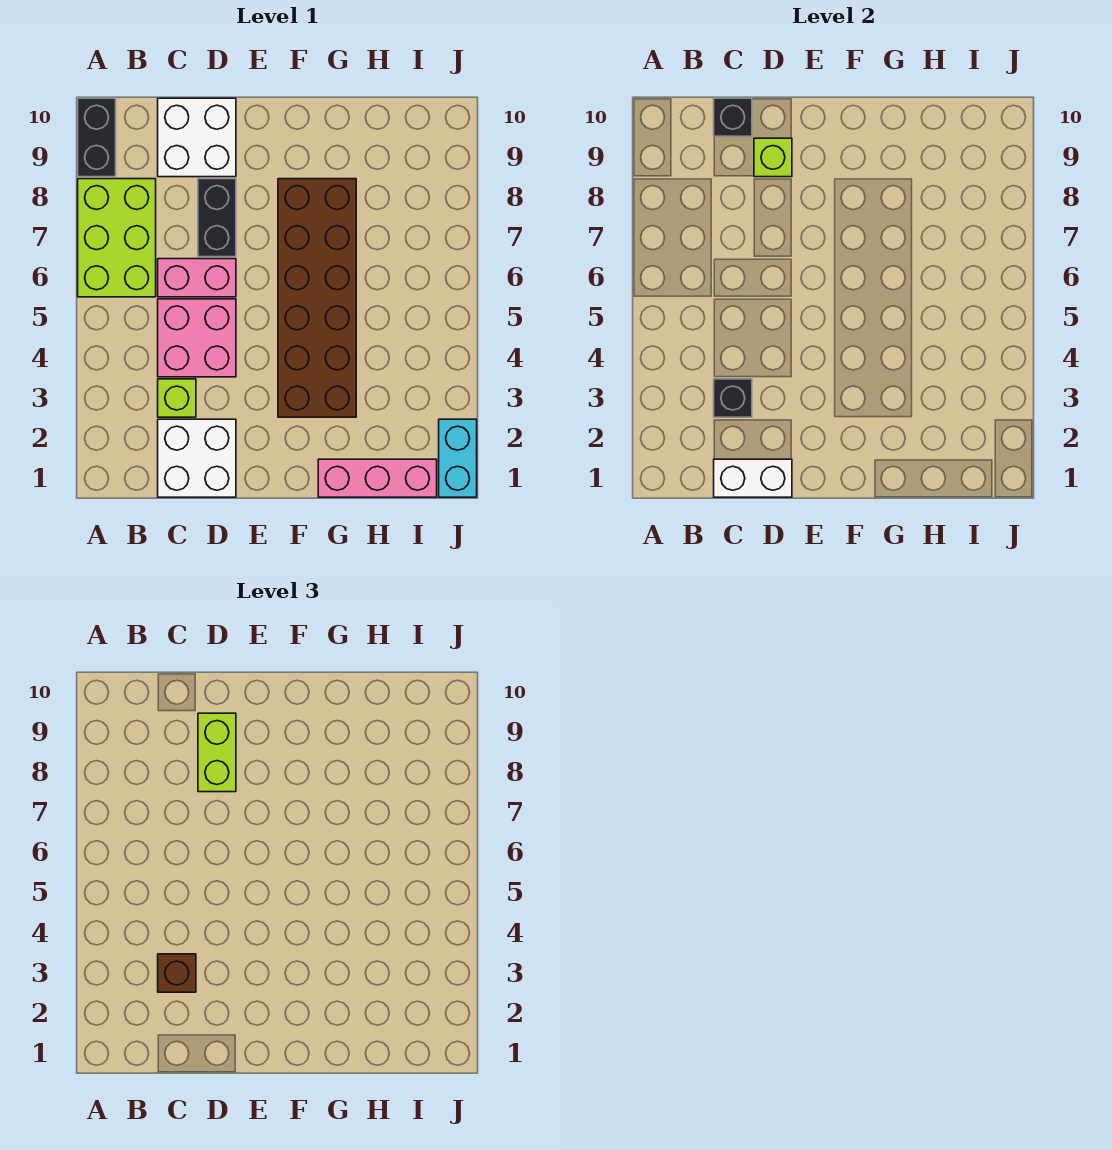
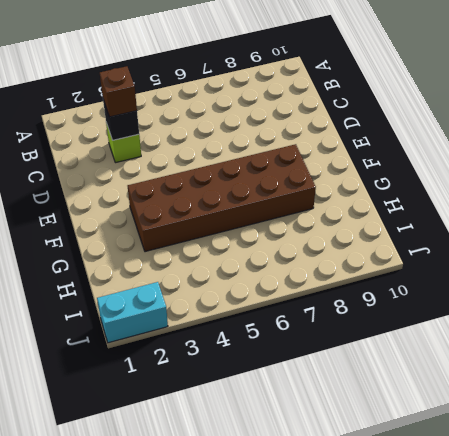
none -> lime 2x3 brick [78,179,156,297]
none -> black 1x2 brick [78,98,116,177]
none -> white 2x2 brick [158,419,236,497]

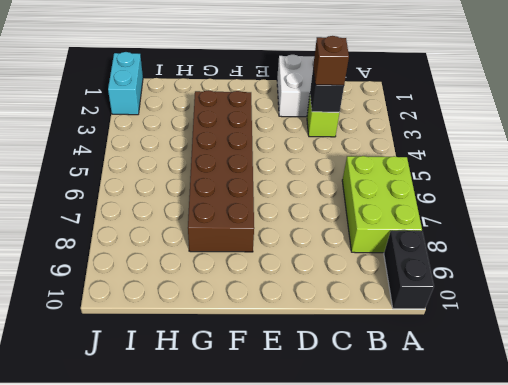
none -> pink 2x2 brick [158,299,236,377]
none -> pink 1x2 brick [158,259,236,297]
none -> white 2x2 brick [158,98,236,177]

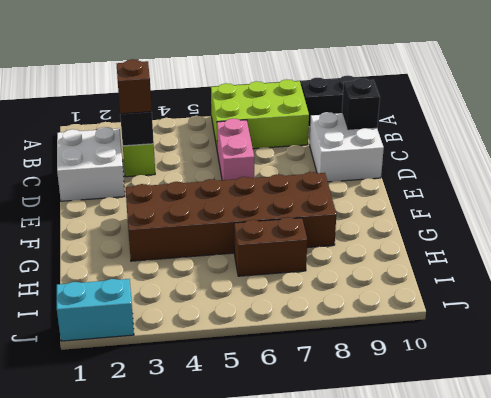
brown 1x2 brick [234,217,307,276] -> none
none -> pink 2x2 brick [158,299,236,377]
none -> black 1x2 brick [198,179,236,257]
none -> pink 1x3 brick [318,459,437,497]

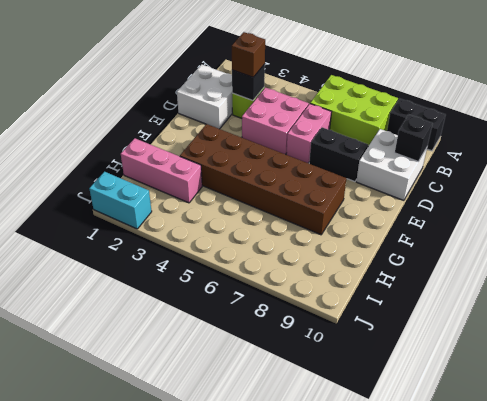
pink 1x3 brick [121,138,202,203] -> pink 1x3 brick turned to [318,459,437,497]
none -> white 1x2 brick [714,459,792,497]
none -> lime 1x1 brick [754,138,792,177]
none -> lime 1x2 brick [198,713,236,792]

